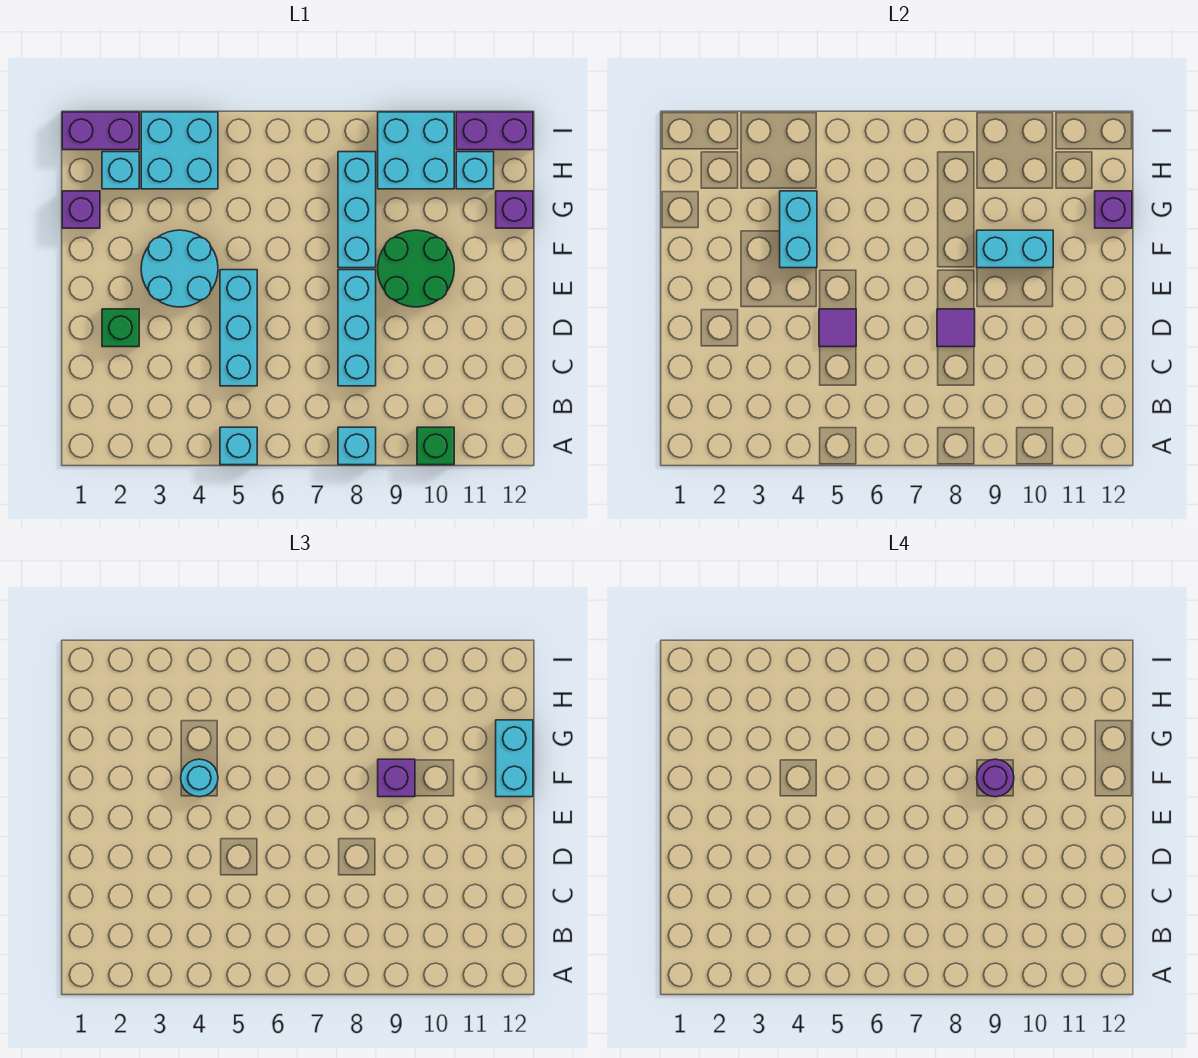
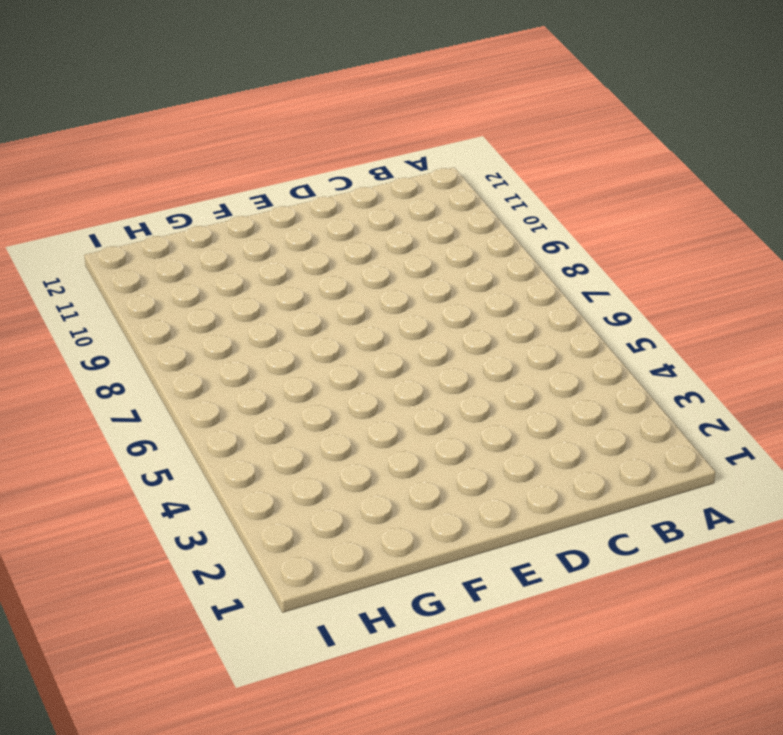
none -> cyan 1x1 brick [220,427,257,465]
none -> cyan 1x1 brick [338,427,376,465]
none -> green 1x1 brick [417,427,454,465]

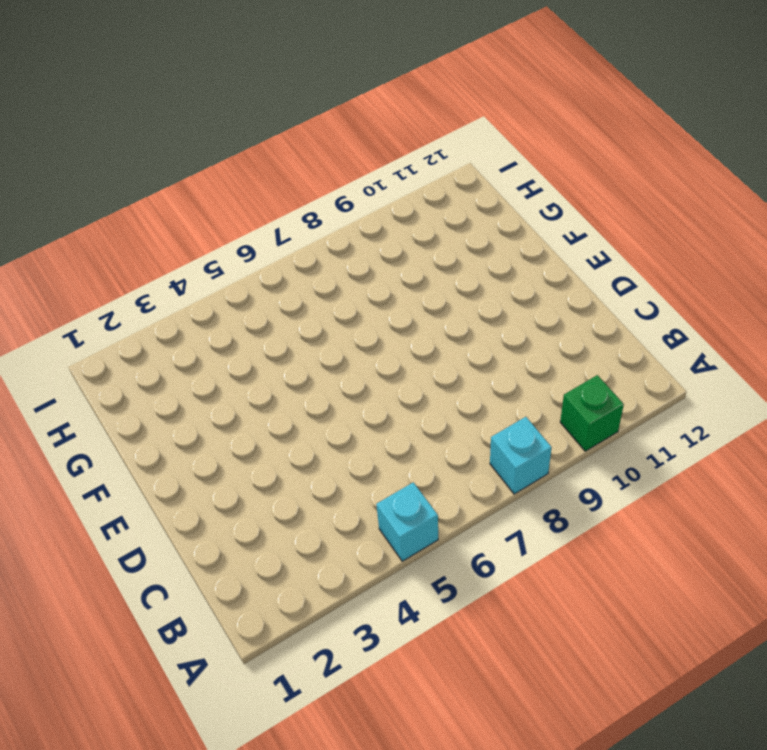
none -> cyan 1x3 brick [220,270,257,386]
none -> cyan 1x3 brick [338,270,376,386]
none -> green 1x1 brick [102,309,139,347]

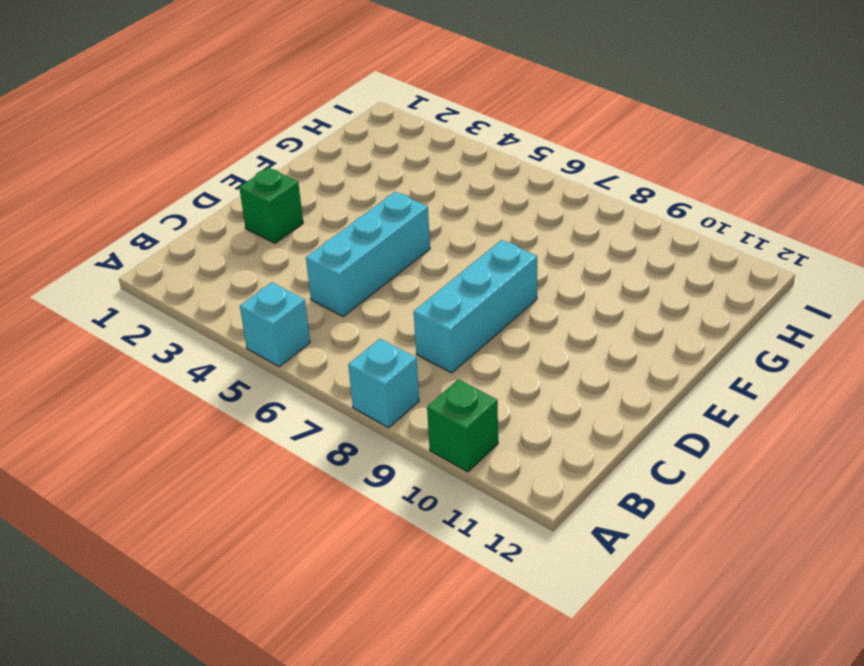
none -> cyan 2x2 round brick [141,230,218,307]
none -> green 2x2 round brick [378,230,454,307]
none -> cyan 1x3 brick [338,152,376,268]

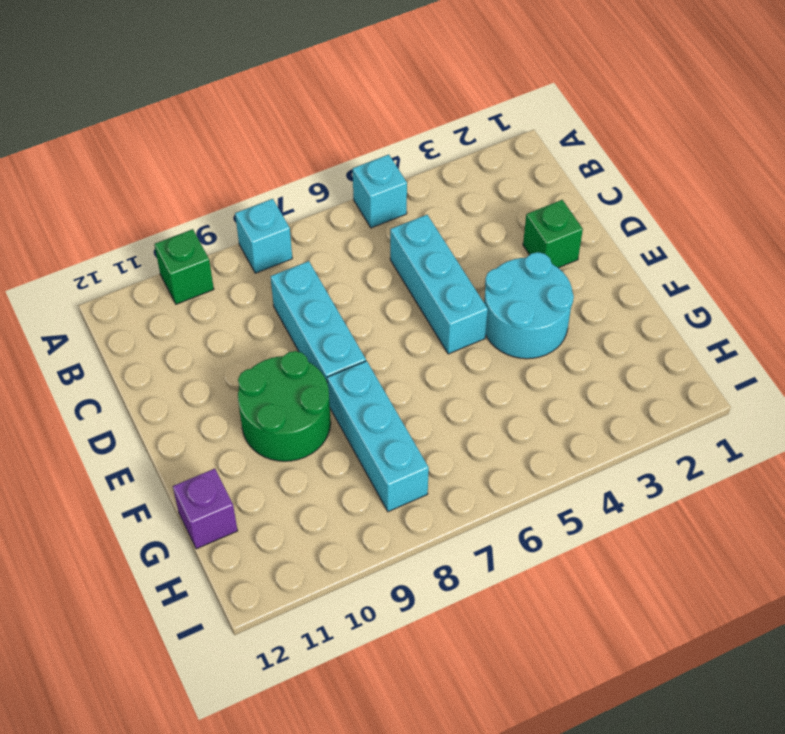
none -> purple 1x1 brick [62,191,100,228]
none -> cyan 1x1 brick [102,152,139,189]
none -> cyan 2x2 brick [141,112,218,189]

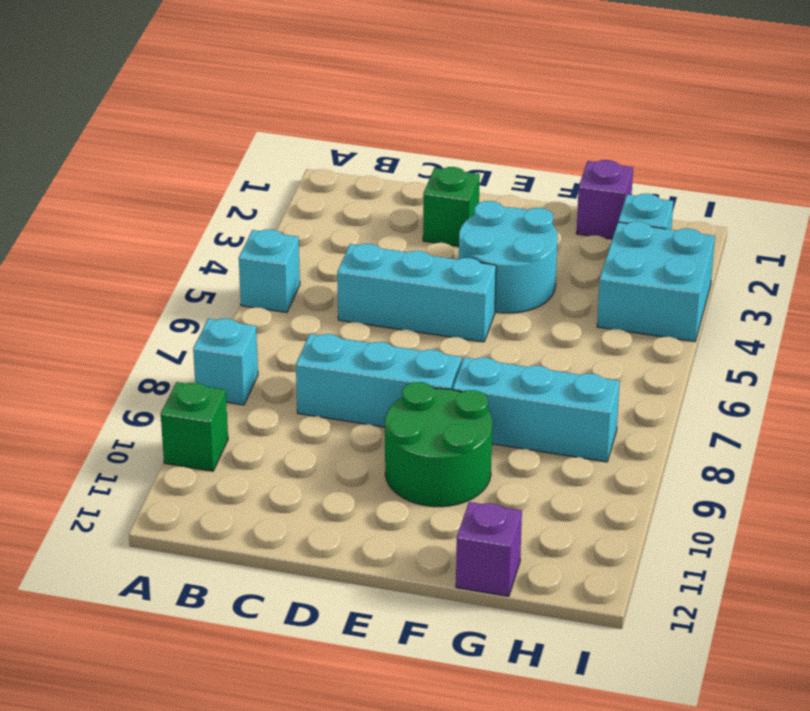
none -> cyan 2x2 brick [378,112,454,189]
none -> cyan 1x1 brick [456,152,494,189]
none -> purple 1x2 brick [62,112,139,150]

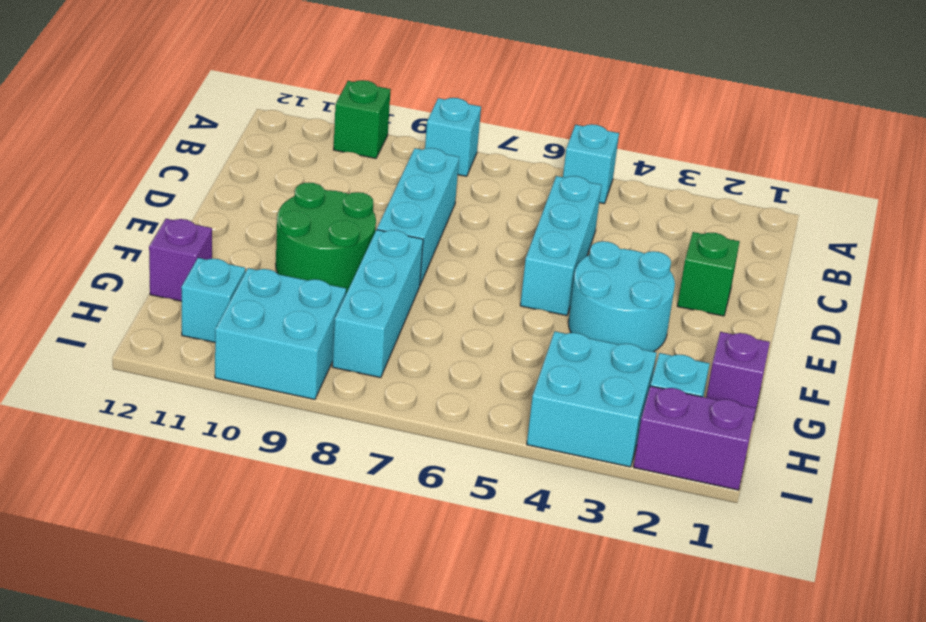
none -> purple 1x2 brick [456,112,533,150]
none -> purple 1x1 tile [819,309,856,347]
none -> purple 1x1 tile [937,309,975,347]

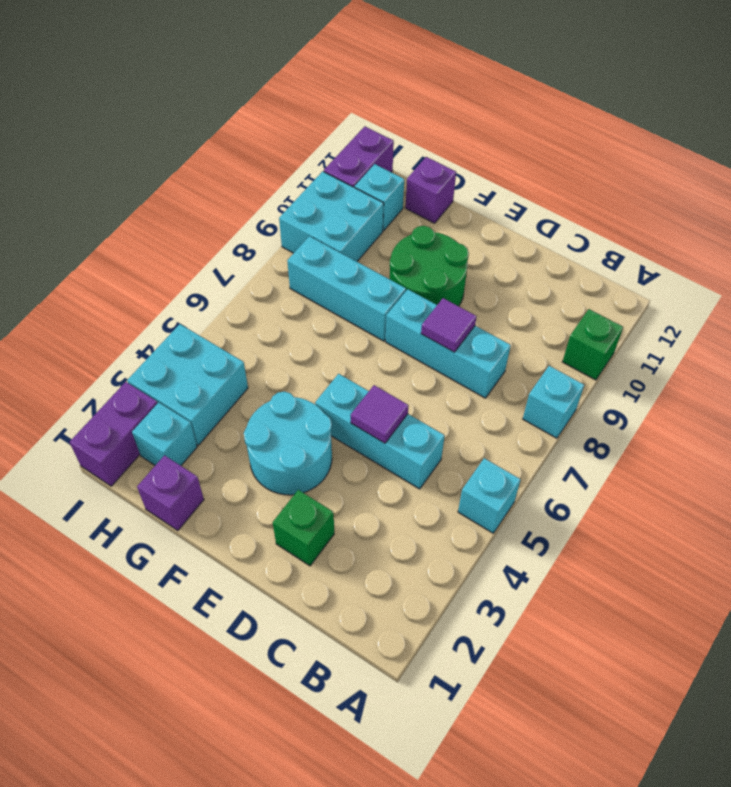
none -> cyan 1x2 brick [780,191,817,268]
none -> cyan 1x2 brick [977,230,1053,268]
none -> purple 1x1 brick [1095,191,1132,228]

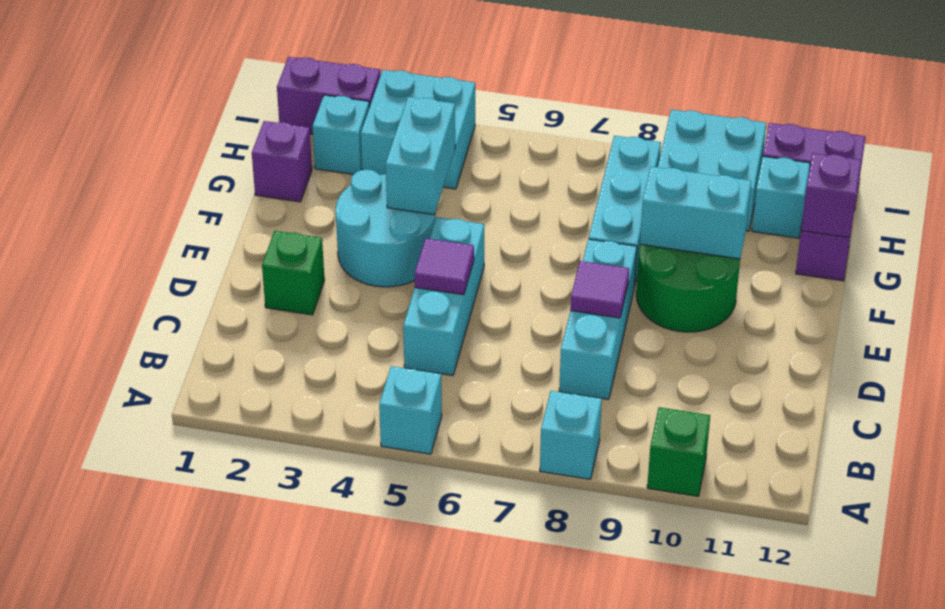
none -> cyan 1x1 round brick [181,759,218,797]
none -> purple 1x1 brick [378,759,415,797]
none -> cyan 1x2 brick [496,720,533,797]

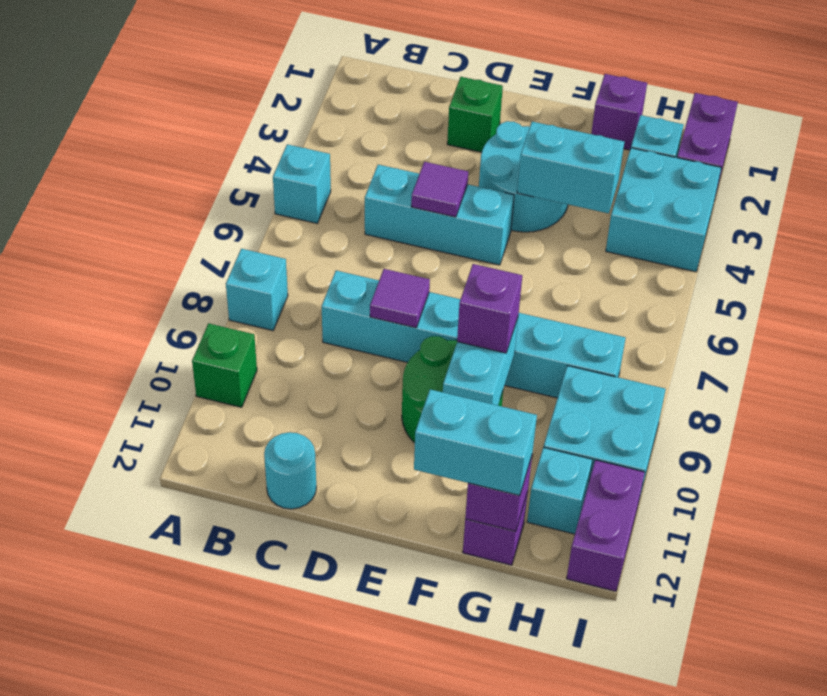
cyan 1x1 round brick [264,432,316,509] -> cyan 1x1 round brick moved to [181,759,218,797]
none -> purple 1x1 round brick [977,759,1014,797]

